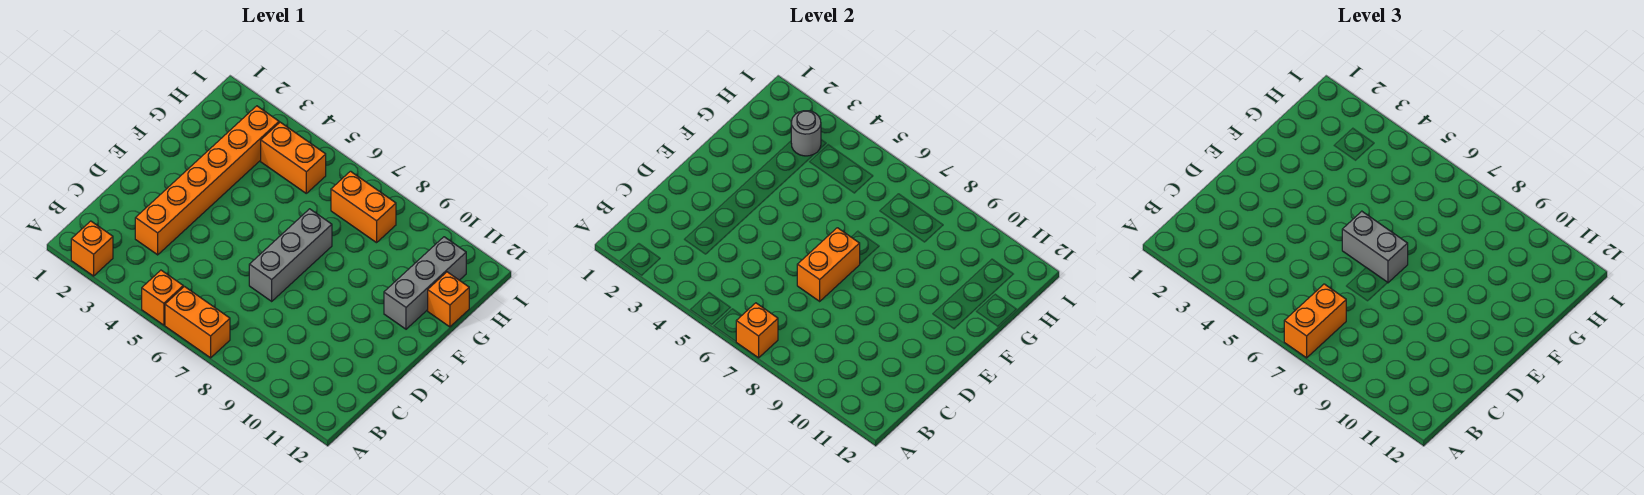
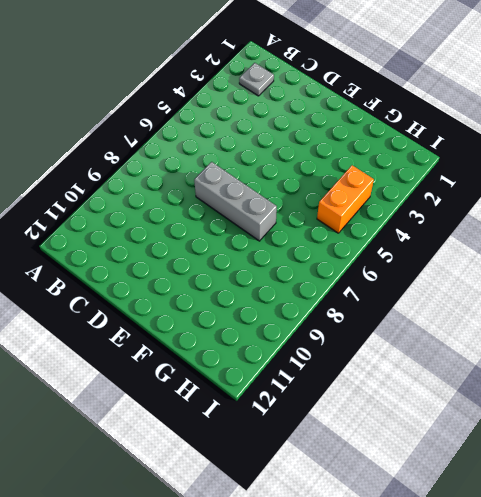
grey 1x1 plate [239,63,274,96] -> none
none -> orange 1x1 brick [71,221,113,276]
none -> orange 1x1 brick [142,270,183,325]
none -> orange 1x2 brick [165,286,230,358]

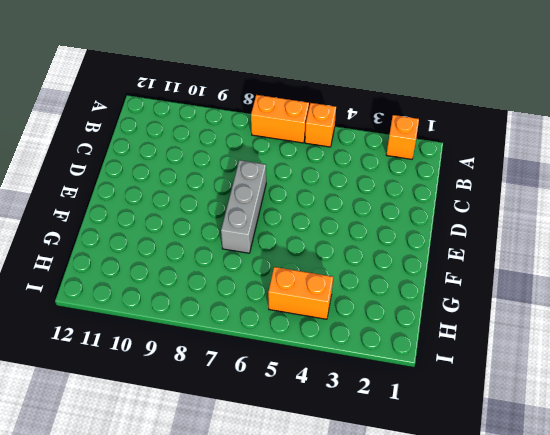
none -> orange 1x6 brick [135,106,279,255]
none -> grey 1x3 brick [384,237,466,329]
none -> orange 1x1 brick [428,272,469,327]

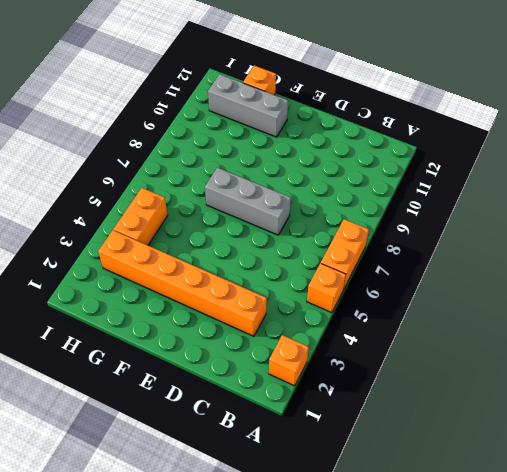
none -> orange 1x2 brick [331,171,396,243]
none -> orange 1x1 brick [736,303,778,358]
none -> orange 1x2 brick [797,228,860,301]

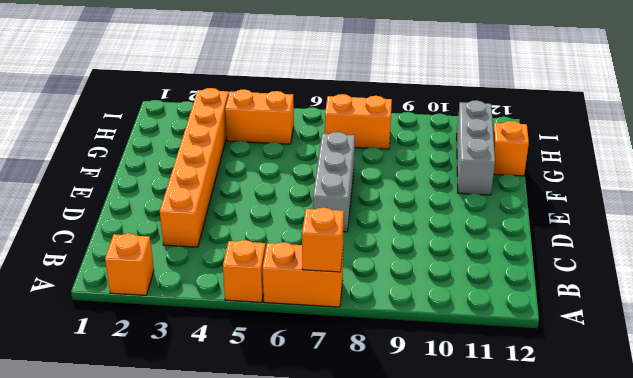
none -> orange 1x2 brick [797,228,860,301]
none -> grey 1x1 round brick [791,111,821,156]
none -> orange 1x2 brick [1284,284,1346,358]

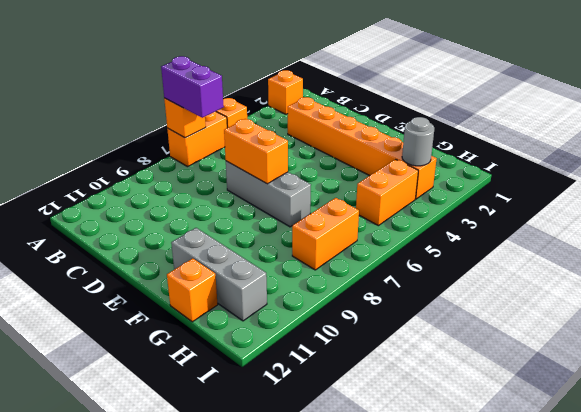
purple 1x2 brick [161,56,224,118] -> orange 1x2 brick [1284,284,1346,358]
none -> grey 1x2 brick [1342,211,1408,283]

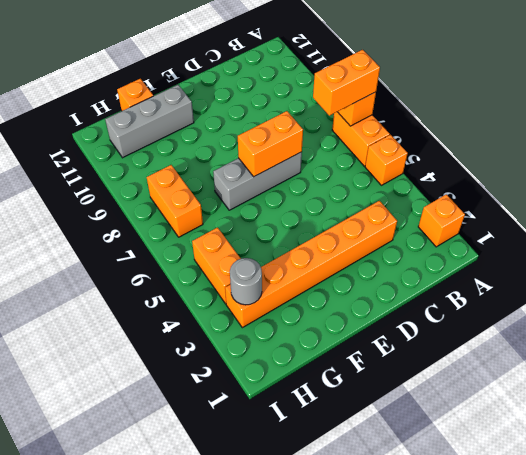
none -> grey 1x2 brick [1342,211,1408,283]

